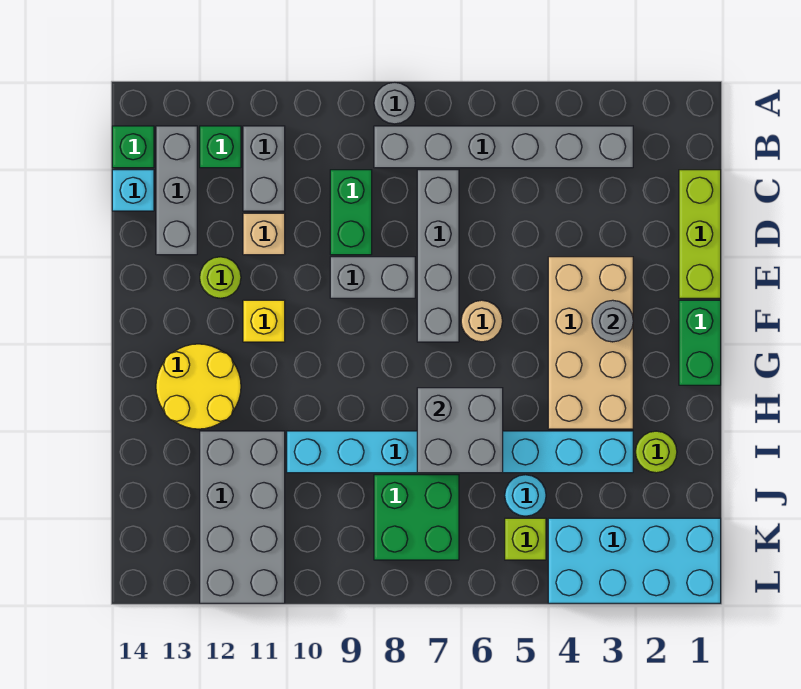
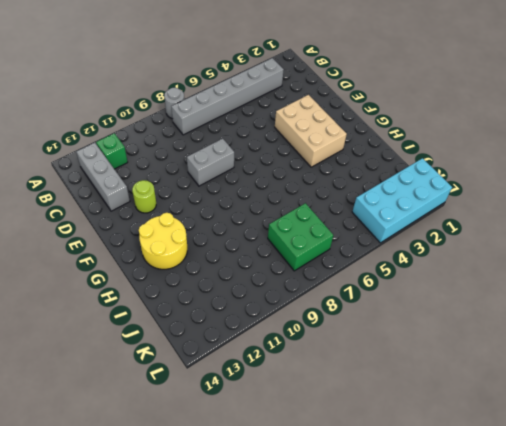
tan 2x3 brick [275,95,347,167] -> tan 2x4 brick [548,257,633,429]
none -> grey 1x2 brick [243,126,285,211]
none -> green 1x1 brick [112,126,154,168]
none -> lime 1x3 brick [679,170,721,298]

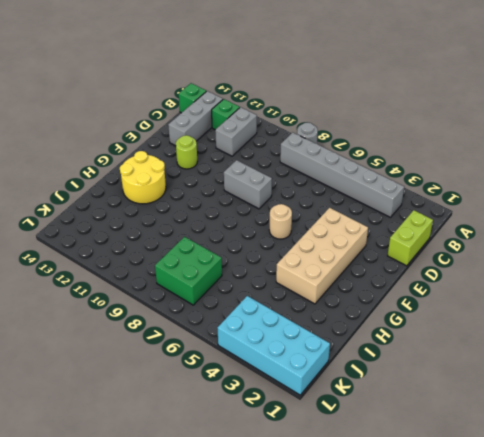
lime 1x2 brick [388,210,433,266] -> lime 1x3 brick [679,170,721,298]
none -> grey 1x4 brick [417,170,459,342]
none -> green 1x2 brick [330,170,372,255]
none -> cyan 1x1 brick [112,170,154,211]

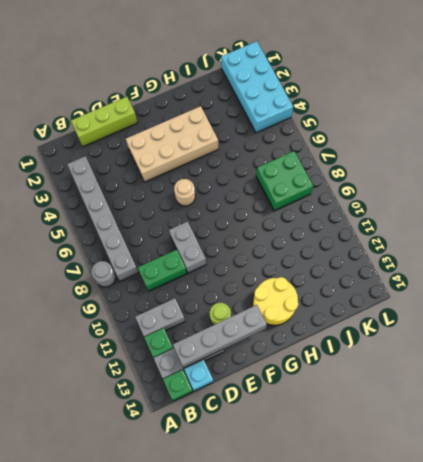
grey 1x4 brick [173,305,267,368] -> grey 1x4 brick moved to [417,170,459,342]
none -> tan 1x1 brick [243,213,285,255]
none -> green 1x2 brick [679,300,721,385]
none -> yellow 1x1 brick [243,300,285,342]

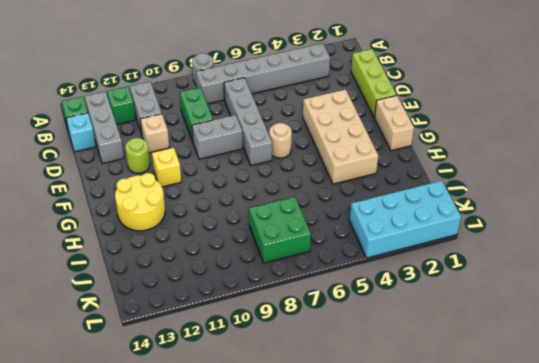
tan 1x2 brick [374,95,414,151] -> green 1x2 brick [679,300,721,385]
none -> lime 1x1 round brick [635,431,677,473]
none -> cyan 1x8 brick [287,431,633,473]
none -> grey 2x4 brick [200,431,285,603]

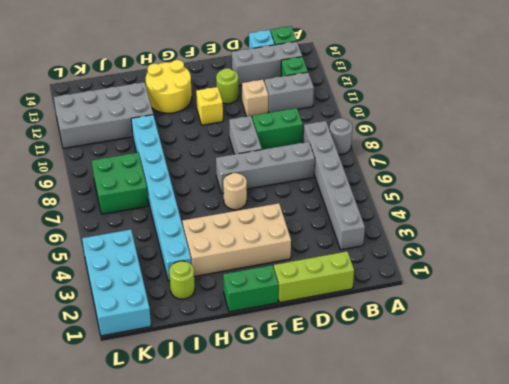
none -> cyan 1x1 round brick [505,475,546,516]
none -> lime 1x1 brick [505,518,546,560]
none -> grey 1x1 round brick [592,300,633,342]

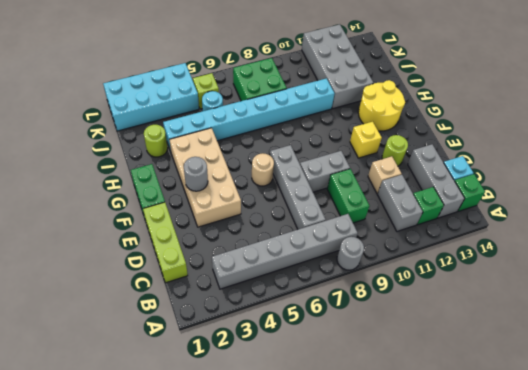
none -> grey 2x2 brick [417,388,503,473]

